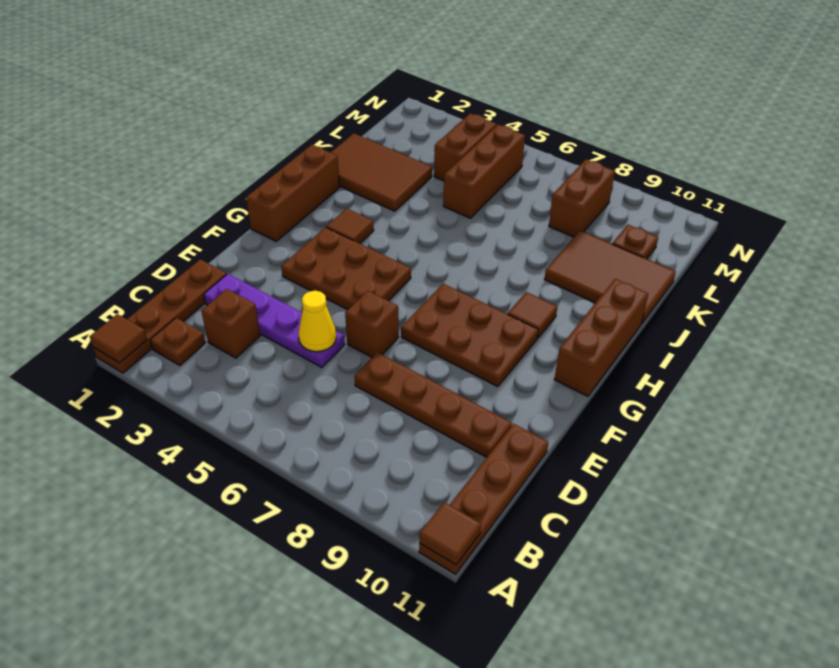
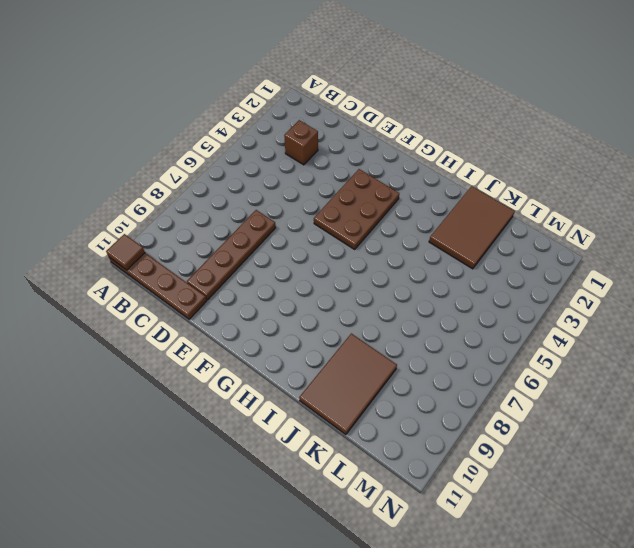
none -> brown 1x4 plate [93,259,227,373]
none -> brown 1x1 plate [150,318,205,366]
none -> purple 1x4 plate [204,274,345,367]

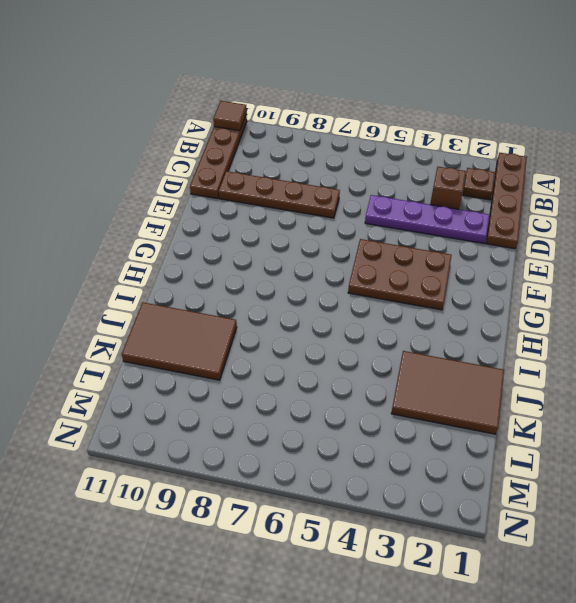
none -> brown 1x1 brick [345,291,399,357]
none -> brown 2x3 plate [401,284,538,387]
none -> brown 1x3 brick [246,145,340,241]

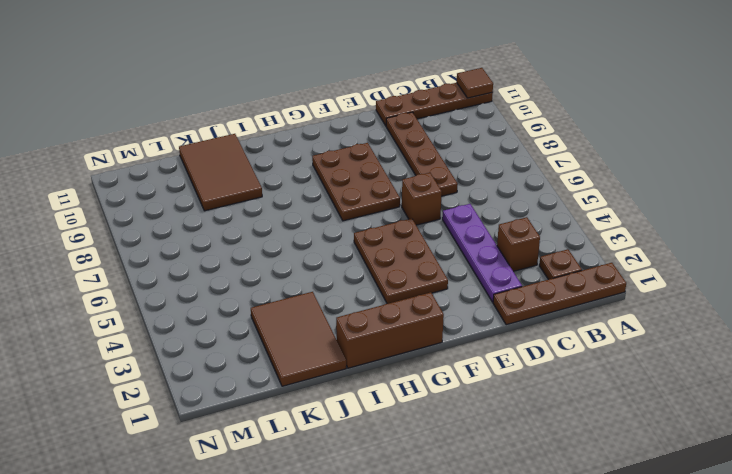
none -> brown 1x3 brick [554,279,648,396]
none -> brown 1x1 tile [326,208,374,244]
none -> brown 1x1 tile [508,292,557,338]

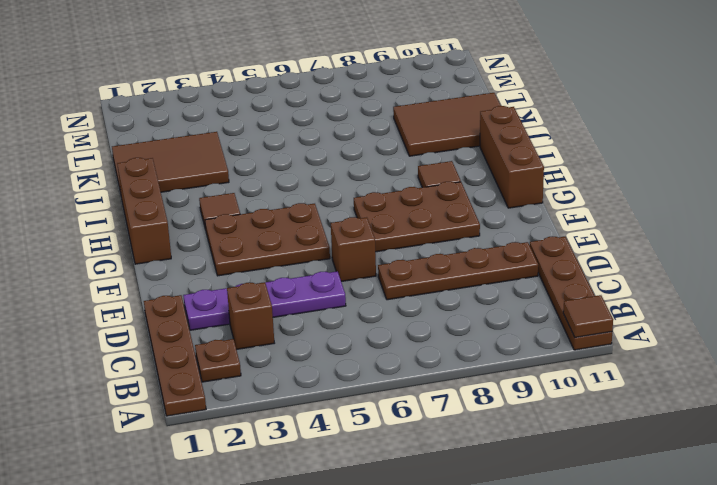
none -> brown 1x3 brick [443,124,525,218]
none -> brown 1x2 brick [434,113,497,181]
none -> brown 1x2 brick [549,159,615,237]

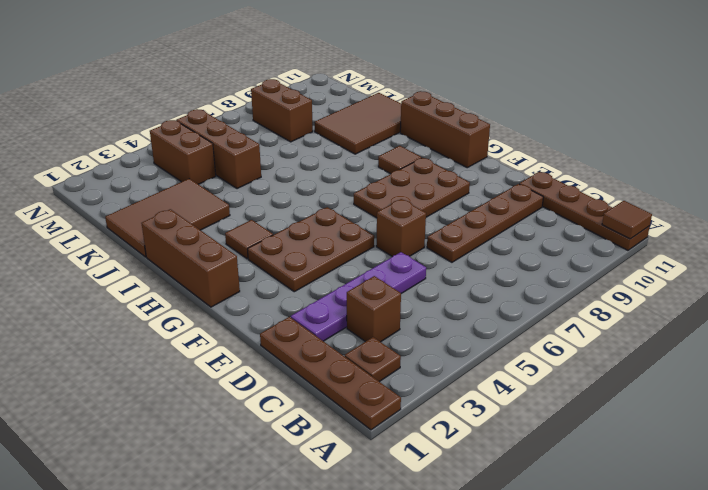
none -> brown 1x1 plate [612,225,658,259]
none -> brown 1x1 tile [90,314,147,363]
none -> yellow 1x1 cone [298,291,336,352]

